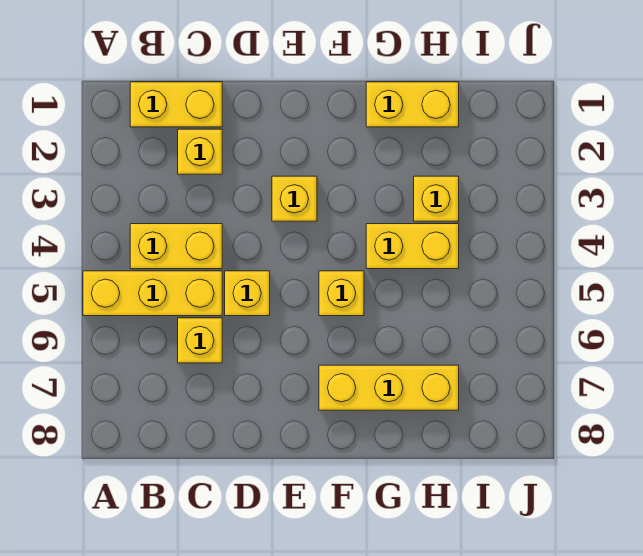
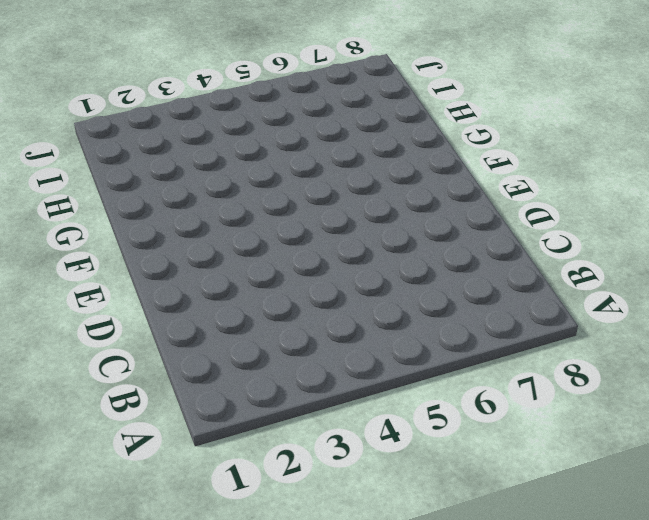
none -> yellow 1x3 brick [83,271,222,316]
none -> yellow 1x2 brick [130,82,222,127]
none -> yellow 1x2 brick [130,224,222,269]

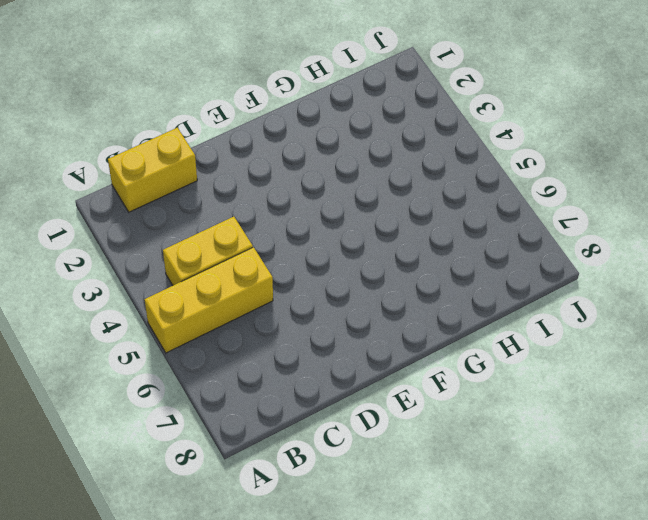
none -> yellow 1x1 brick [178,129,222,174]
none -> yellow 1x1 brick [178,318,222,363]
none -> yellow 1x1 brick [225,271,270,316]

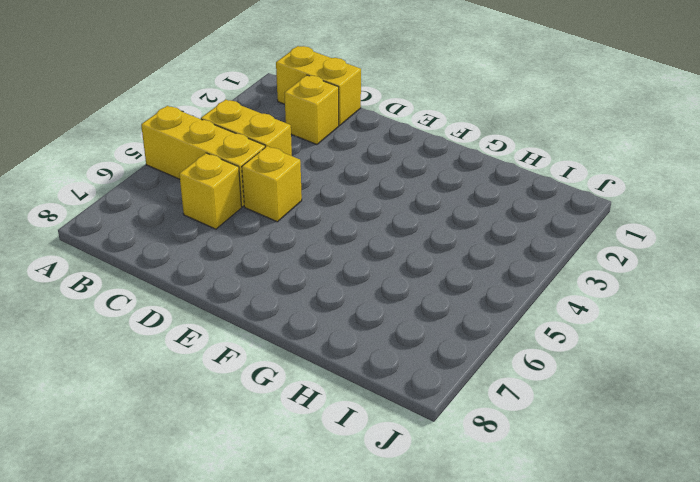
none -> yellow 1x1 brick [272,176,317,221]
none -> yellow 1x1 brick [319,271,364,316]
none -> yellow 1x3 brick [319,365,459,410]

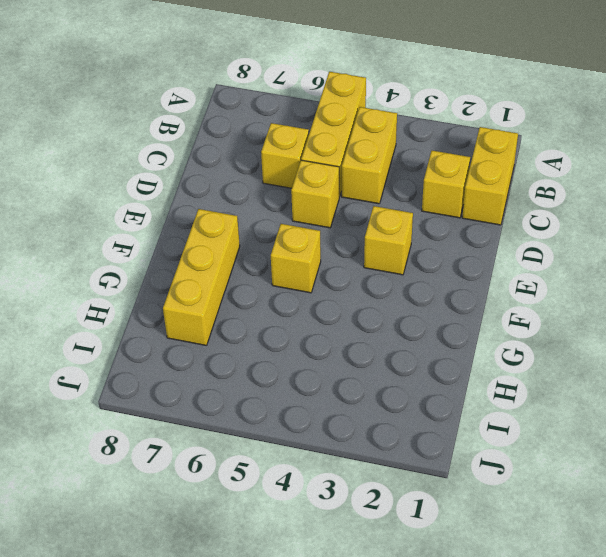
none -> yellow 1x2 brick [366,82,459,127]
none -> yellow 1x2 brick [366,224,459,269]
none -> yellow 1x1 brick [414,176,459,221]

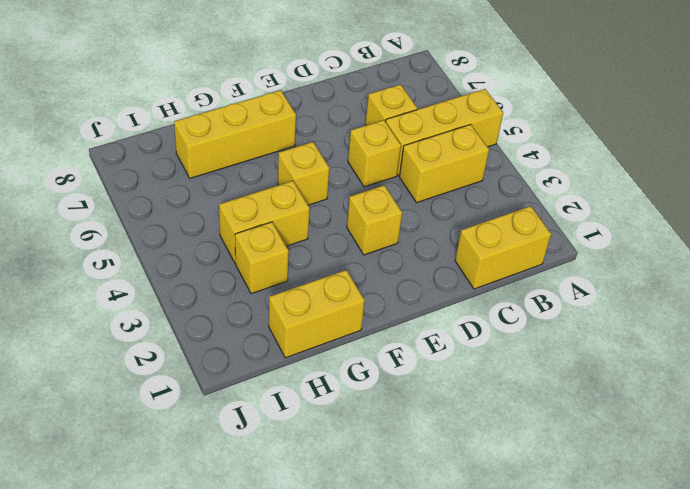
none -> yellow 1x1 brick [178,129,222,174]

